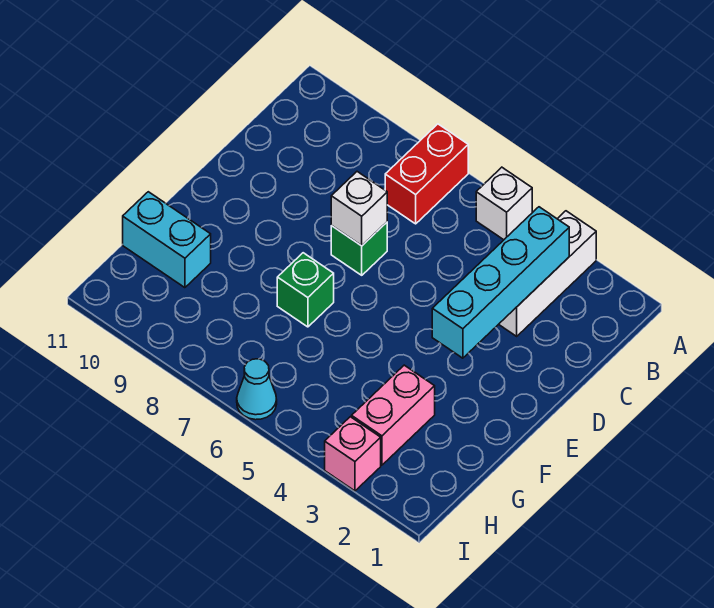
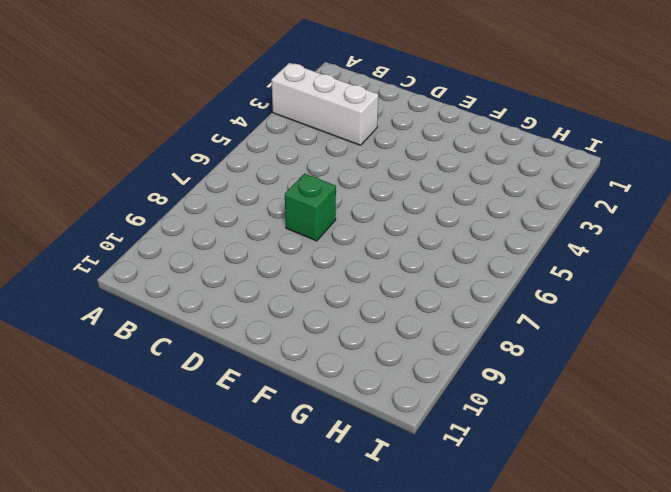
none -> white 1x1 brick [476,167,532,240]
none -> red 1x2 brick [385,124,468,224]

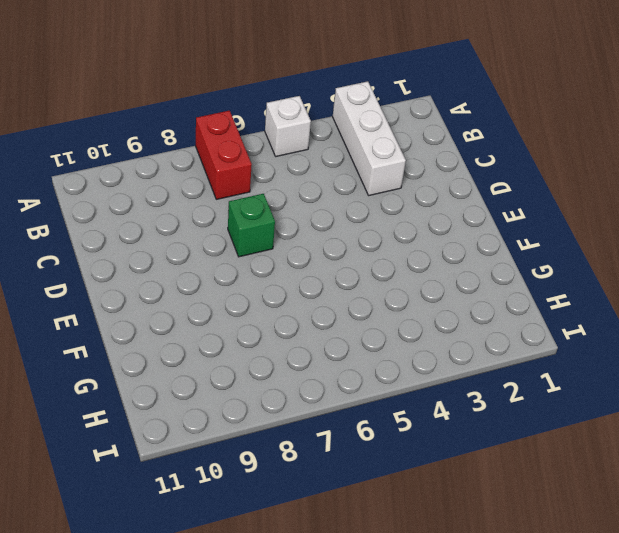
none -> green 1x1 brick [277,253,334,327]
none -> pink 1x2 brick [352,365,435,465]

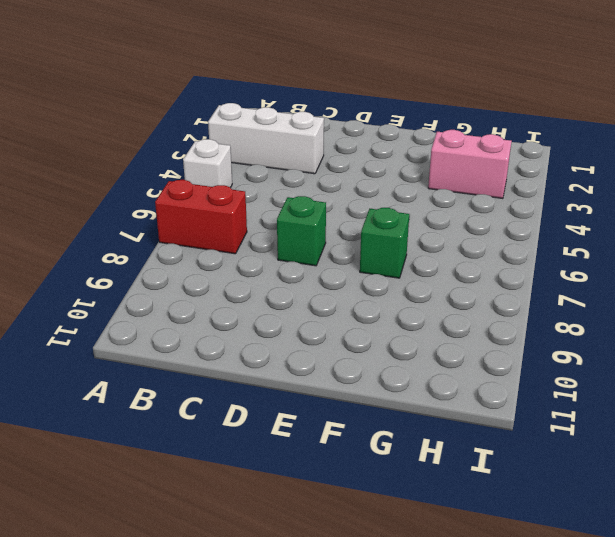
none -> cyan 1x2 brick [123,192,211,288]
none -> pink 1x1 brick [325,417,381,491]

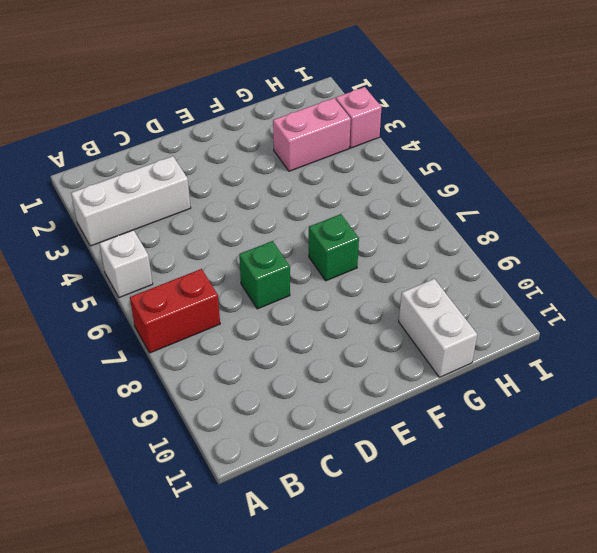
white 1x2 brick [399,279,477,377] -> cyan 1x2 brick [123,192,211,288]
none -> cyan 1x1 cone [237,359,277,420]
none -> cyan 1x4 brick [432,207,569,358]

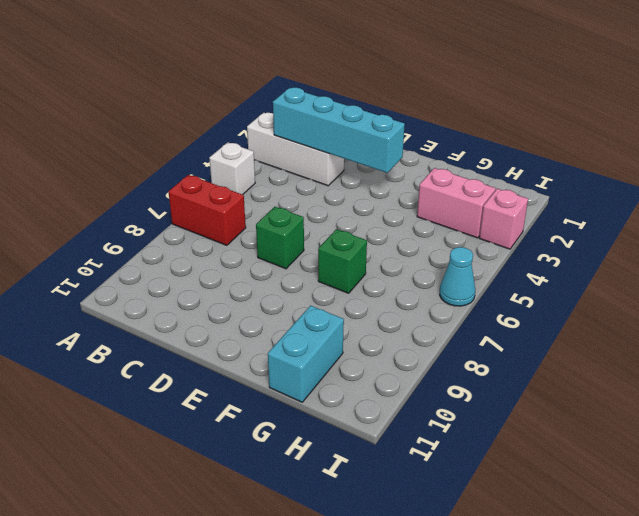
none -> white 1x1 brick [331,172,387,246]

